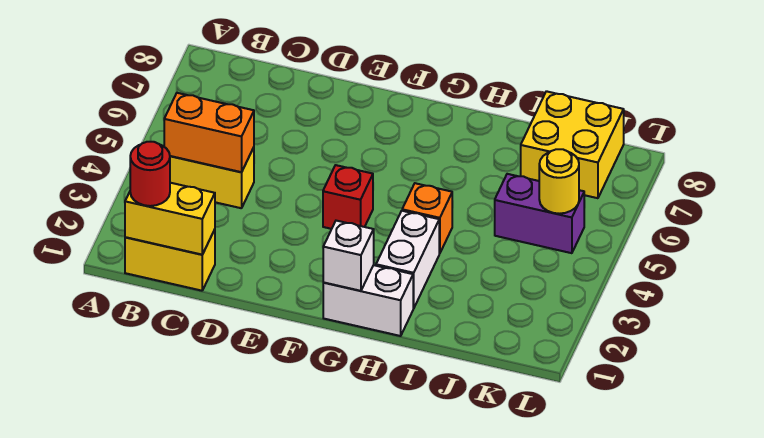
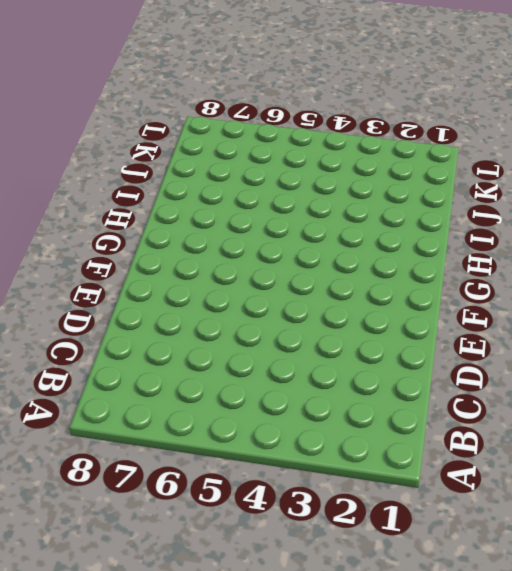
none -> yellow 1x2 brick [125,229,215,291]
none -> yellow 1x2 brick [170,147,254,208]
none -> red 1x1 brick [323,165,373,229]

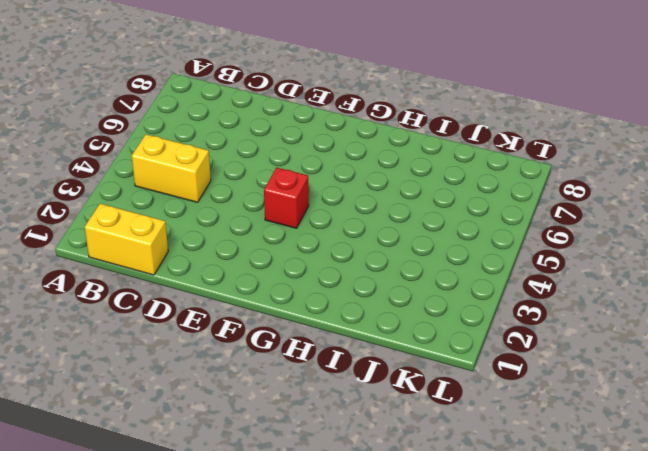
none -> white 1x2 brick [323,265,414,336]
none -> white 1x2 brick [376,211,439,308]
none -> orange 1x1 brick [402,183,452,254]

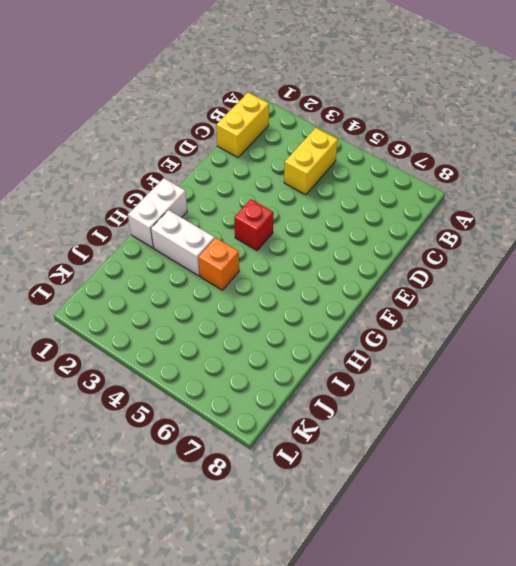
none -> purple 1x2 brick [495,174,584,253]
none -> yellow 2x2 brick [521,91,624,198]
none -> yellow 1x2 brick [125,183,215,255]

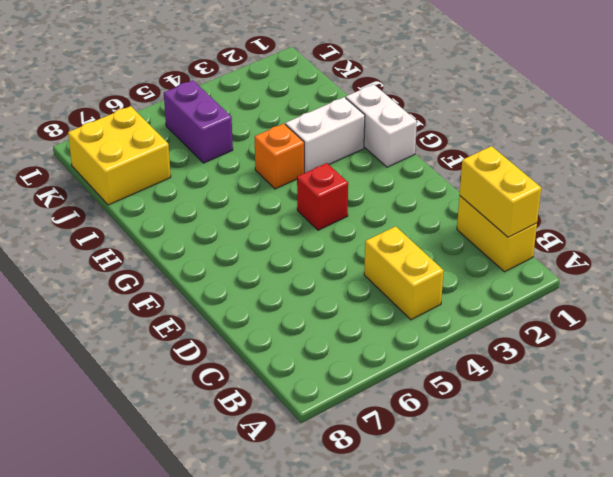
none -> orange 1x2 brick [164,93,254,172]
none -> white 1x1 brick [323,221,374,291]
none -> yellow 1x1 round brick [539,149,579,214]

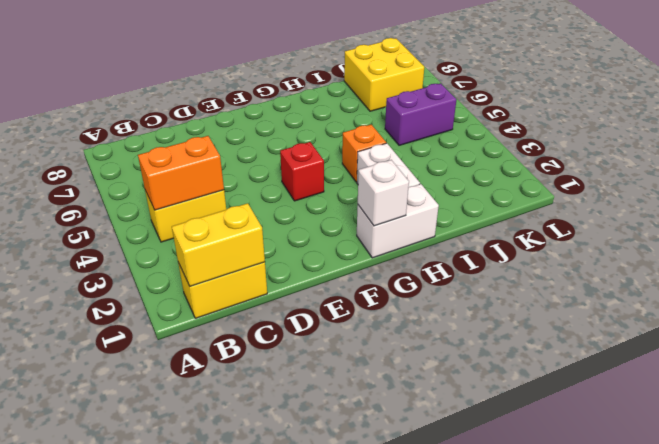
none -> yellow 1x1 round brick [539,149,579,214]
none -> red 1x1 round brick [130,142,170,206]

